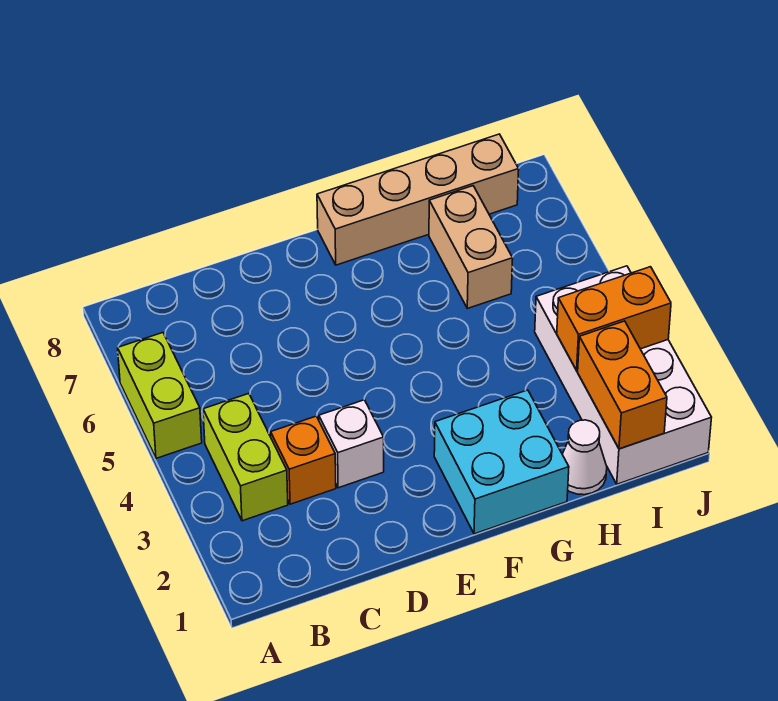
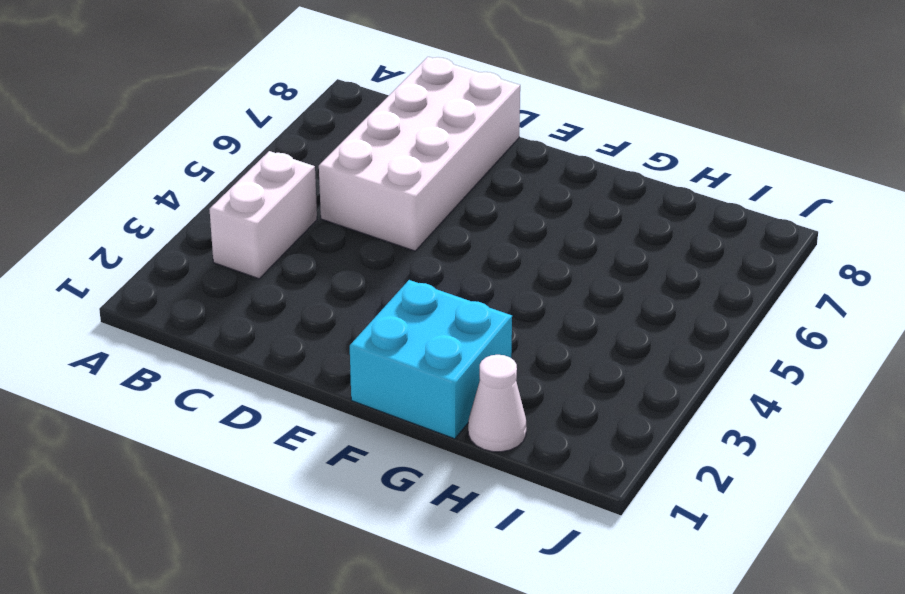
white 1x2 brick [210,151,317,279] -> lime 1x2 brick [203,393,288,521]
white 2x4 brick [319,57,520,251] -> white 2x4 brick moved to [535,266,712,484]
none -> lime 1x2 brick [118,333,202,458]
none -> orange 1x1 brick [271,416,336,504]

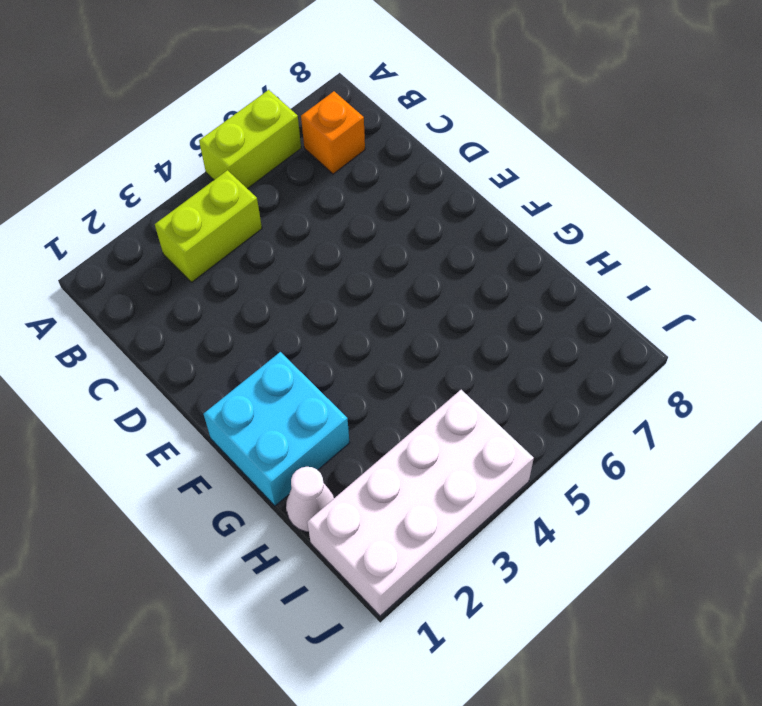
orange 1x1 brick [301,91,365,174] -> orange 1x1 brick moved to [271,416,336,504]
none -> white 1x1 brick [319,400,384,488]
none -> tan 1x4 brick [317,134,519,265]

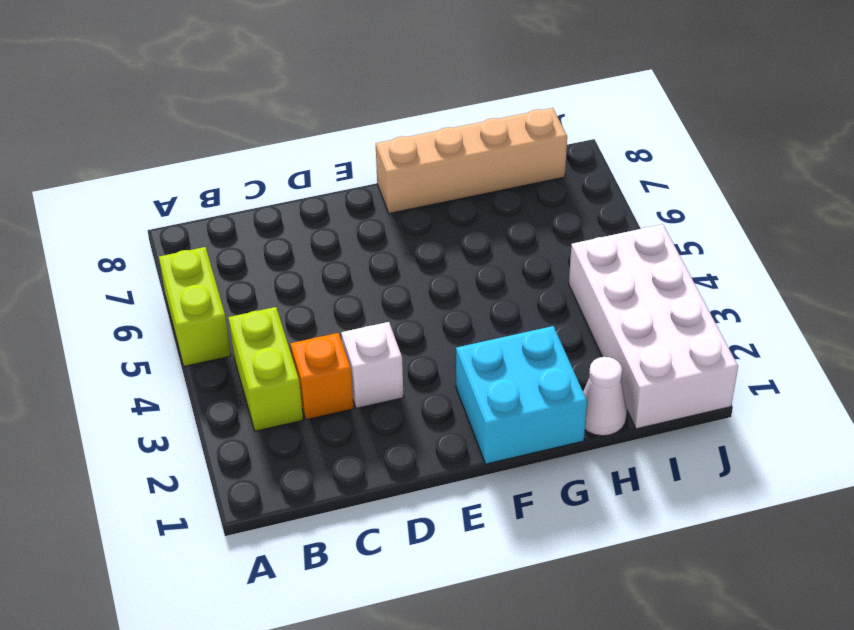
none -> tan 1x2 brick [429,186,513,308]
none -> orange 1x2 brick [578,321,667,449]

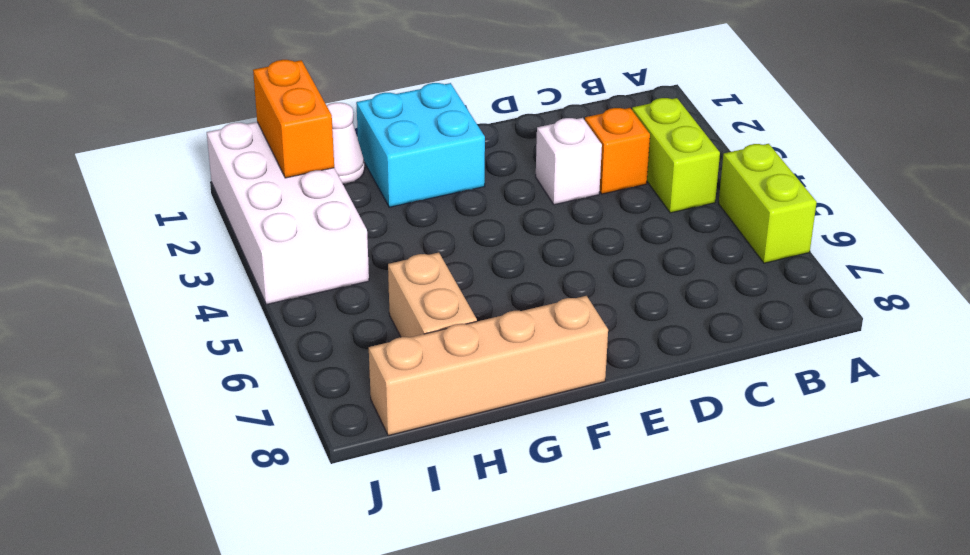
none -> orange 1x2 brick [557,267,671,370]

